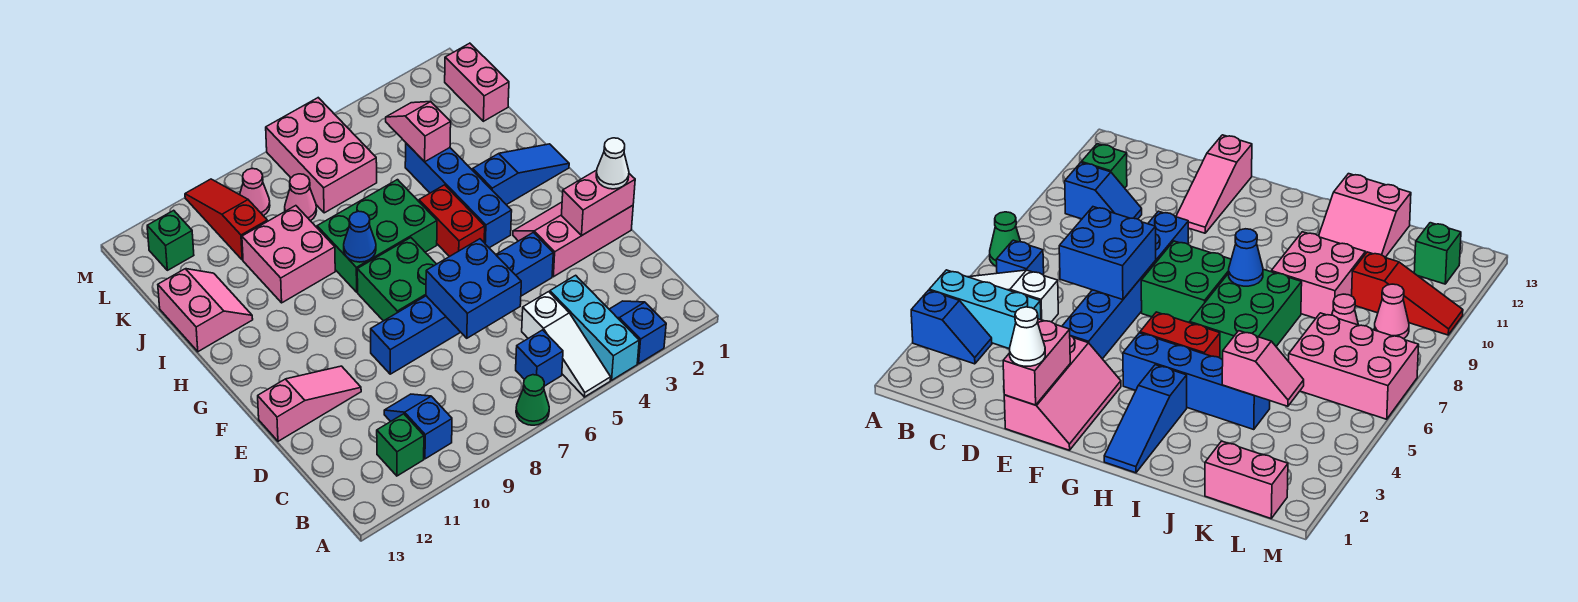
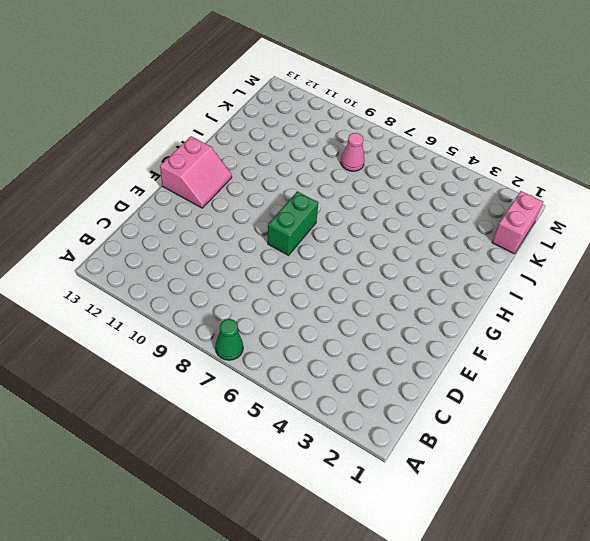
green 1x2 brick [268,192,318,255] -> green 2x2 brick [357,238,436,321]
pink 2x2 slope [160,136,232,208] -> pink 2x2 slope moved to [158,269,253,352]
none -> blue 1x2 slope [609,301,666,364]
none -> cyan 1x3 brick [550,275,639,380]
none -> white 1x3 slope [522,292,611,397]

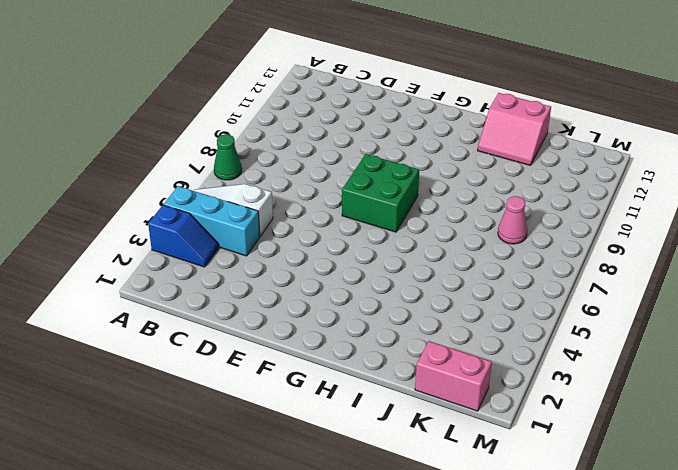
none -> blue 1x1 brick [516,330,563,386]
none -> blue 1x2 slope [384,394,452,459]
none -> green 1x1 brick [377,414,424,476]

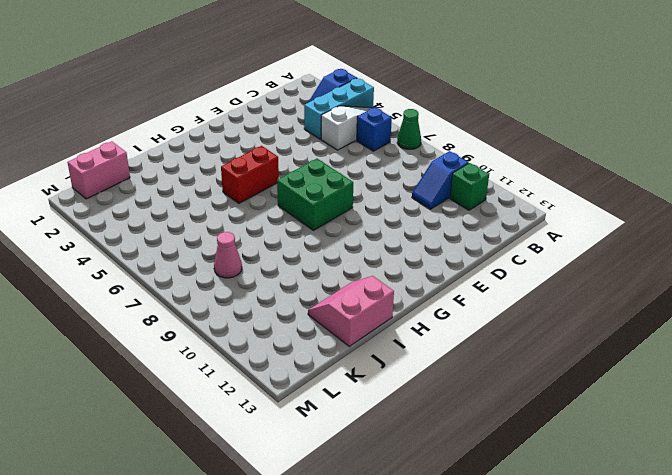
none -> pink 2x3 slope [513,202,633,277]
none -> blue 1x6 brick [371,232,553,374]
none -> pink 1x3 slope [258,366,361,441]

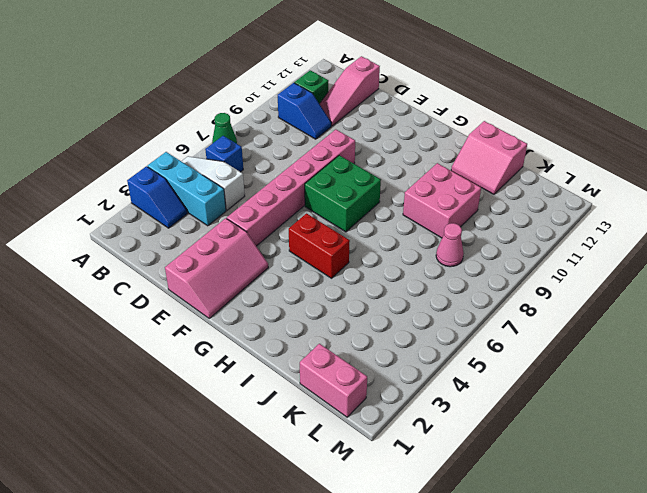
pink 1x3 slope [320,56,380,126] -> pink 1x3 slope moved to [258,366,361,441]
pink 1x6 brick [227,129,355,246] -> blue 1x6 brick [371,232,553,374]
none -> blue 1x4 brick [405,143,512,248]
none -> blue 1x3 slope [473,144,569,205]
none -> green 2x3 brick [317,180,437,292]

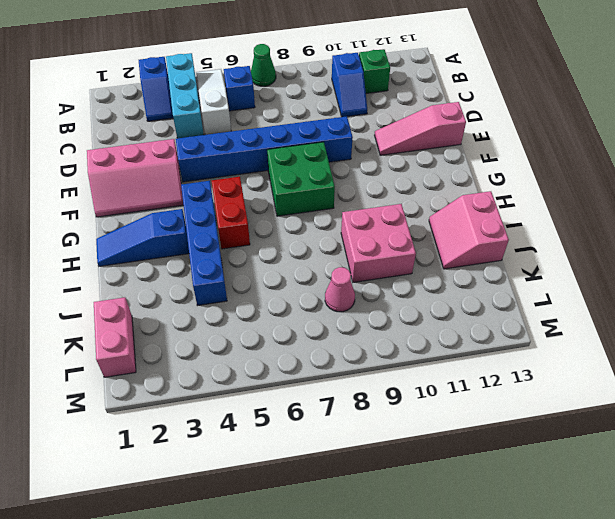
none -> green 2x3 brick [317,180,437,292]
none -> pink 2x3 brick [266,98,377,213]
none -> red 1x3 slope [185,179,267,260]

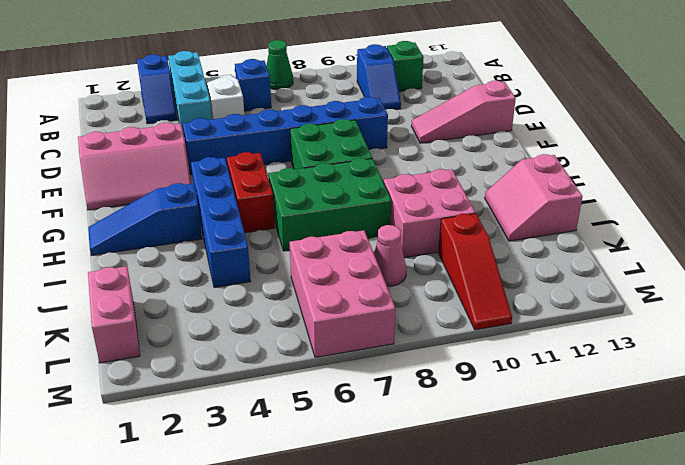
none -> pink 1x1 cone [240,169,270,216]
none -> green 1x1 brick [147,210,194,270]
none -> blue 2x2 brick [426,239,521,338]

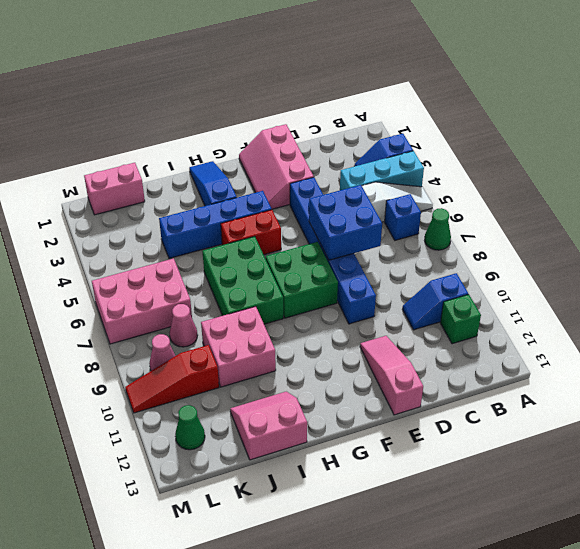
green 1x1 cone [175,405,205,450] -> green 1x1 brick [147,210,194,270]
none -> pink 1x2 brick [561,170,635,236]
none -> blue 1x1 cone [344,211,376,262]
none -> pink 1x2 slope [386,102,451,162]

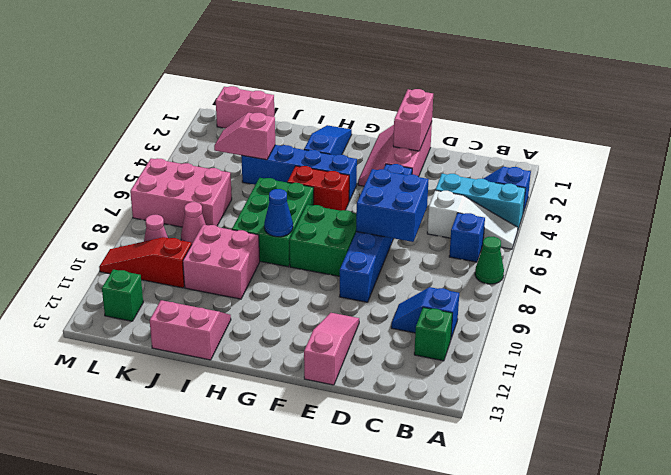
none -> white 1x1 cone [596,138,629,189]

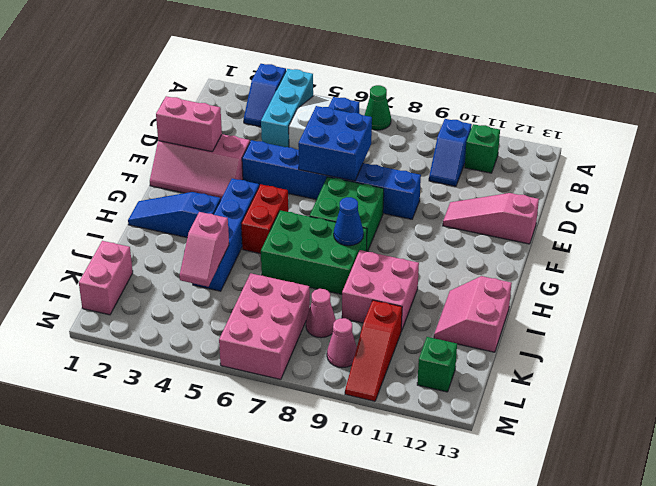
none -> white 1x1 cone [596,138,629,189]

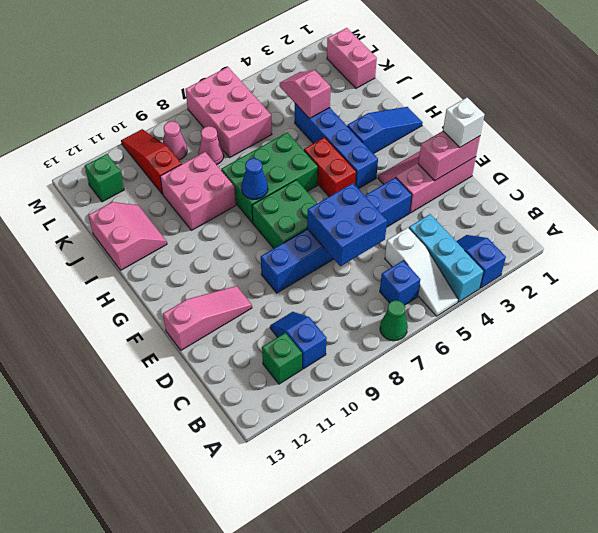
white 1x1 brick [443,98,484,147] -> white 1x1 cone [596,138,629,189]

